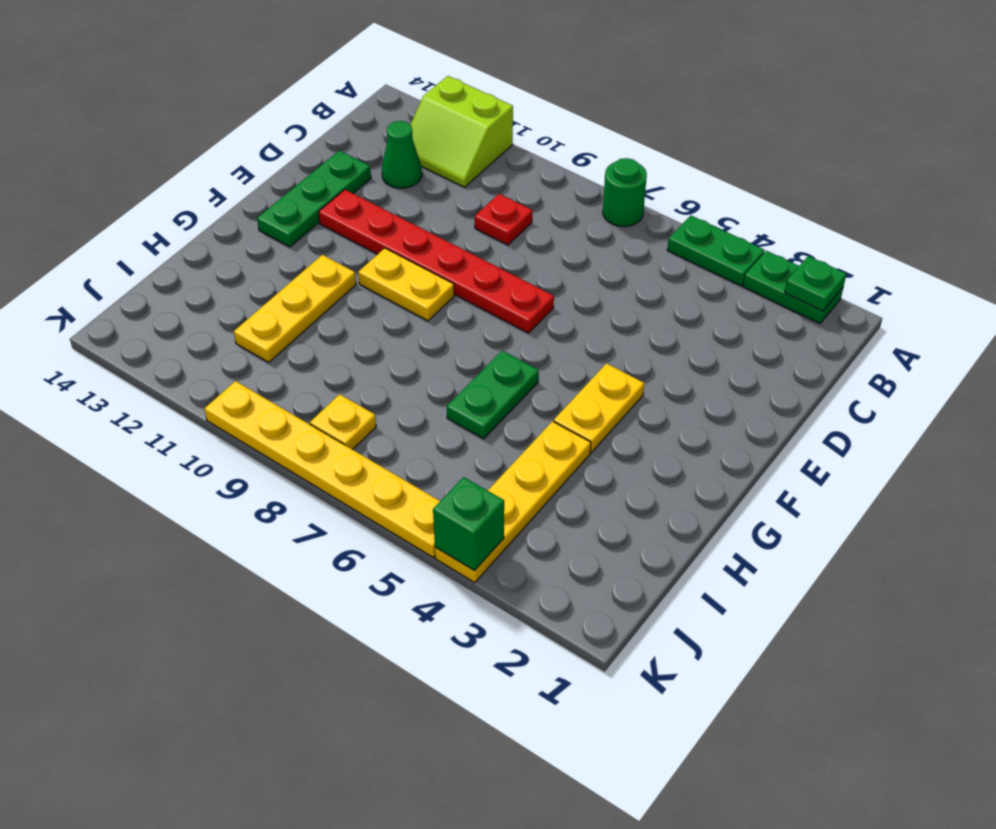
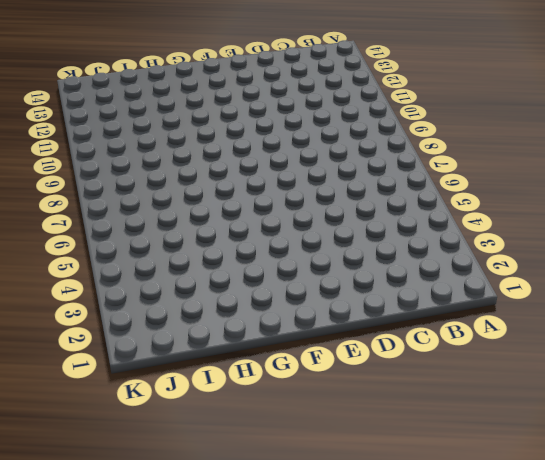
none -> green 1x2 plate [743,251,843,324]
none -> green 1x2 plate [667,216,765,286]
none -> green 1x1 round brick [603,158,647,227]

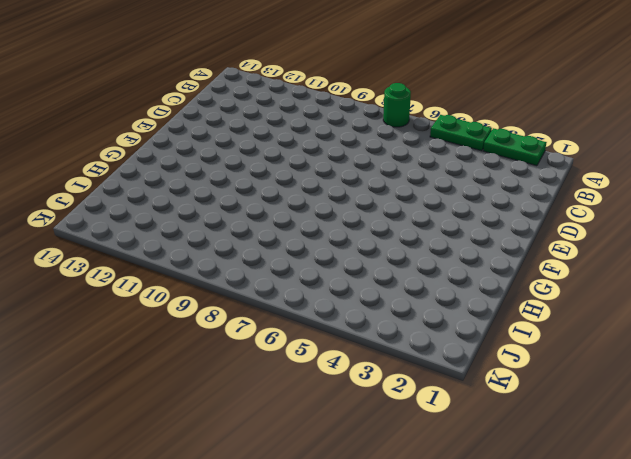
none -> lime 2x2 slope [411,76,513,187]
none -> red 1x1 plate [475,194,532,245]
none -> green 1x1 cone [382,121,422,188]

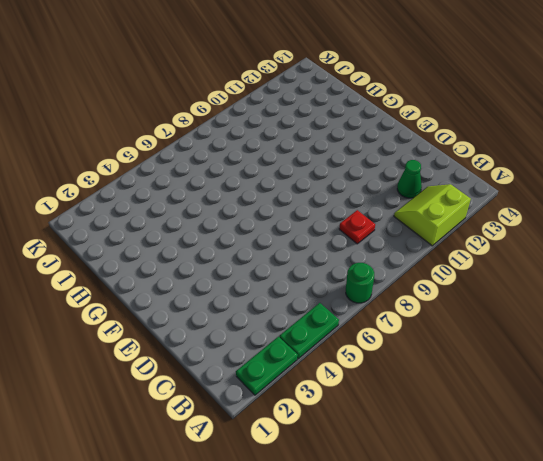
none -> green 1x3 plate [257,151,371,247]
none -> red 1x6 plate [319,190,554,333]
none -> yellow 1x2 plate [554,363,644,453]

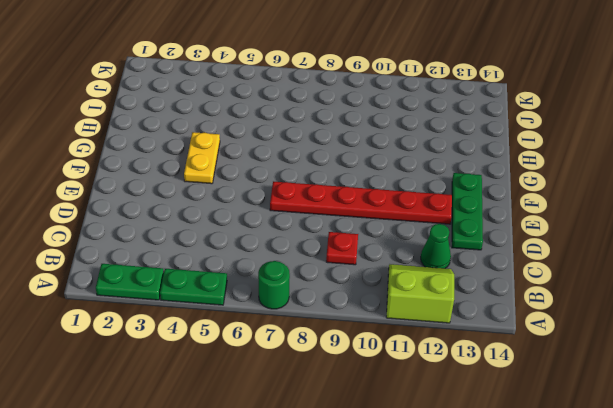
none -> yellow 1x2 plate [358,248,454,321]
none -> green 1x2 plate [447,351,539,439]
none -> yellow 1x3 plate [234,255,356,362]

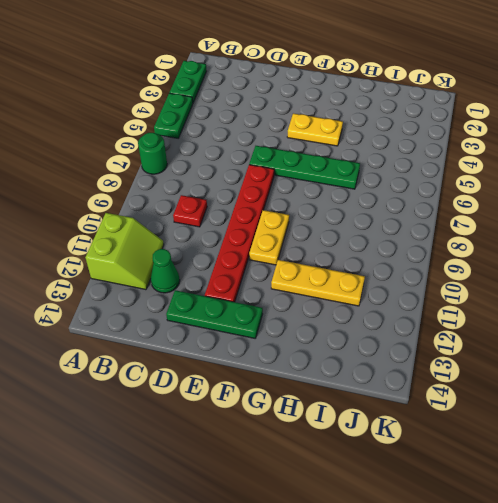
green 1x4 plate [249,146,360,189] -> green 1x2 plate [447,351,539,439]
none -> yellow 1x4 plate [435,421,591,583]
none -> yellow 1x1 plate [310,394,376,450]
none -> yellow 1x6 plate [205,381,440,558]

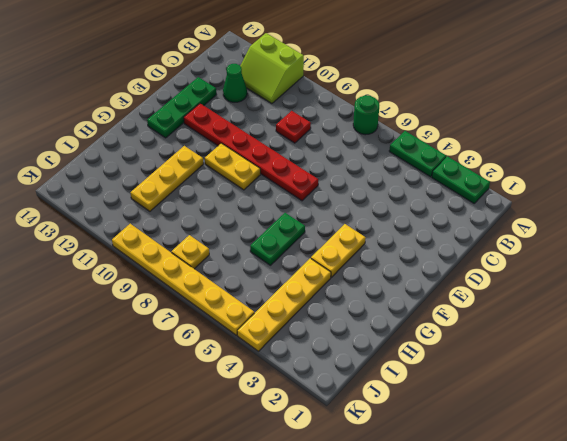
none -> green 1x1 plate [785,256,846,311]
none -> green 1x1 brick [433,477,504,571]

